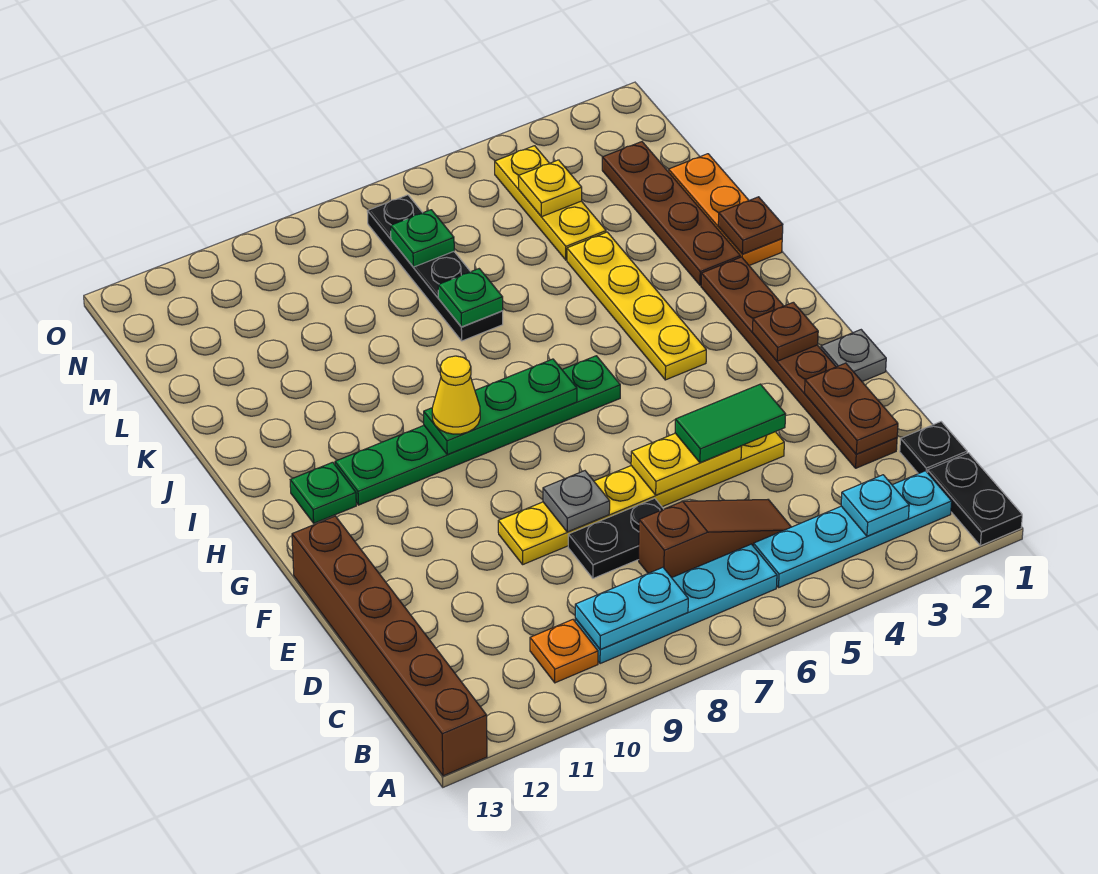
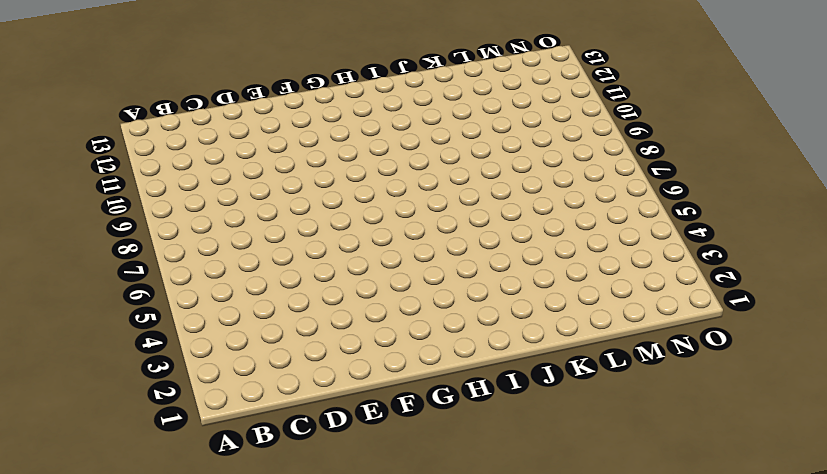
none -> black 1x2 plate [927,453,1022,546]
none -> brown 1x6 brick [292,516,487,776]
none -> cyan 1x4 plate [753,471,952,587]
none -> cyan 1x4 plate [575,544,777,664]

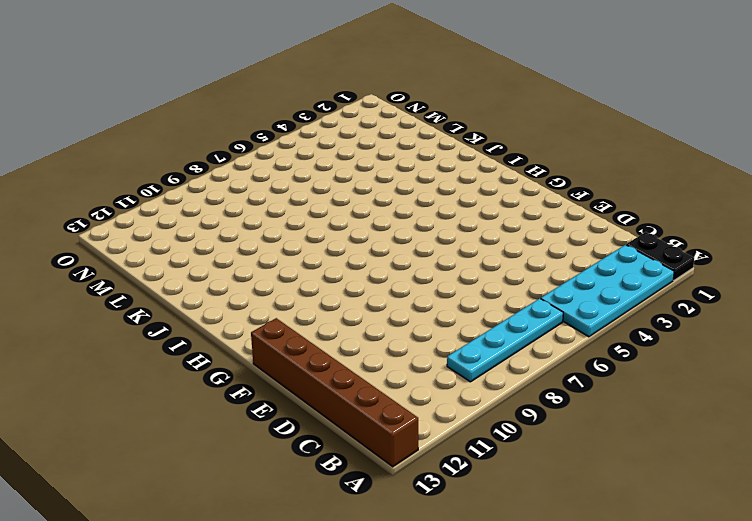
cyan 2x4 plate [541,245,674,337] -> cyan 1x4 plate [753,471,952,587]
none -> orange 1x1 plate [530,620,598,683]
none -> black 1x1 plate [900,422,967,474]
none -> brown 1x3 slope [639,500,791,578]
none -> brown 1x6 plate [701,257,897,468]

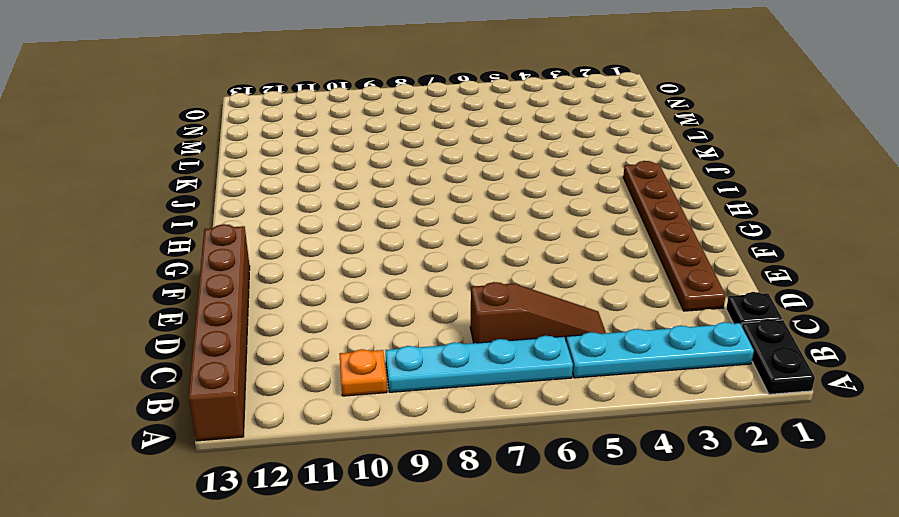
none -> black 1x2 plate [568,498,663,578]
none -> yellow 1x6 plate [498,432,784,564]
none -> grey 1x1 plate [821,330,886,382]
none -> yellow 1x4 plate [567,232,706,380]

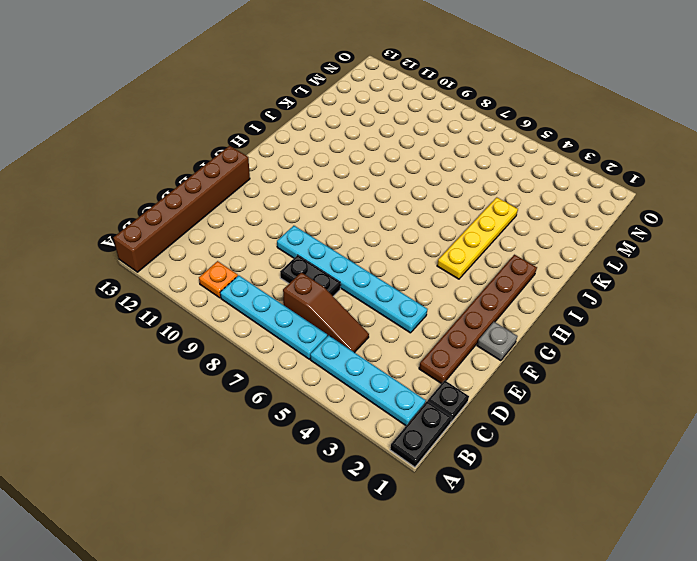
cyan 1x6 plate [277,226,428,333] -> yellow 1x6 plate [498,432,784,564]
none -> green 1x6 plate [335,356,620,505]
none -> green 1x1 plate [290,462,356,523]
none -> orange 1x3 plate [669,154,782,265]
none -> brown 1x4 plate [602,142,740,285]

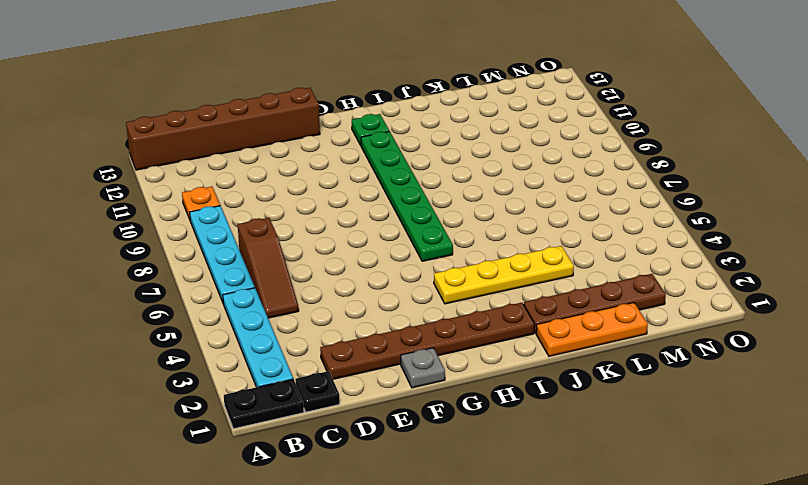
none -> black 1x2 plate [568,498,663,578]
none -> yellow 1x6 plate [498,432,784,564]
none -> black 1x4 plate [367,195,503,341]
none -> yellow 1x3 plate [495,146,606,260]

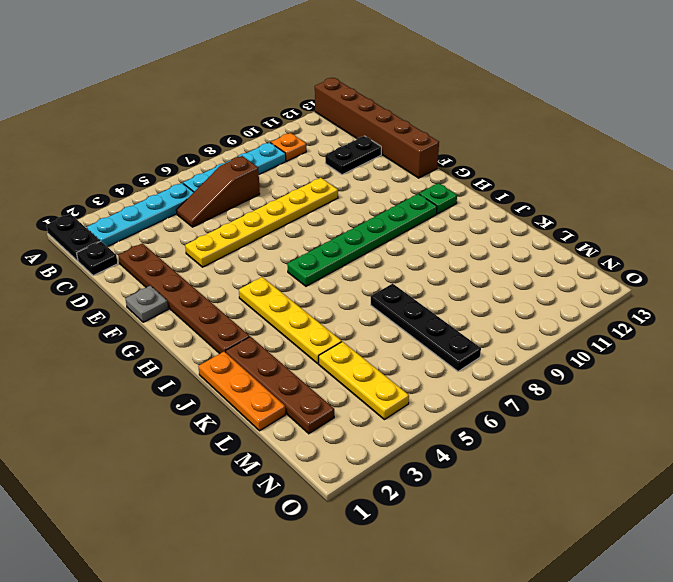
black 1x2 plate [325,136,381,175] -> black 1x2 plate moved to [568,498,663,578]
none -> cyan 1x1 plate [841,475,909,536]
none -> cyan 1x2 plate [575,567,688,650]
none -> brown 1x2 plate [804,363,898,454]
none -> yellow 1x2 plate [631,433,742,495]

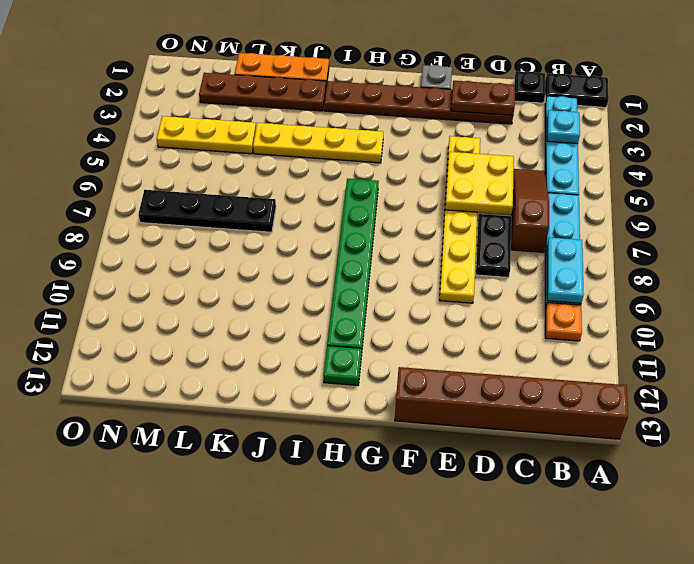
yellow 2x2 plate [445,152,514,215] -> yellow 1x2 plate [631,433,742,495]
none -> grey 1x1 plate [543,471,610,532]
none -> brown 1x1 plate [752,302,818,361]
none -> green 1x3 plate [424,359,577,455]
none -> brown 1x1 plate [718,197,783,254]

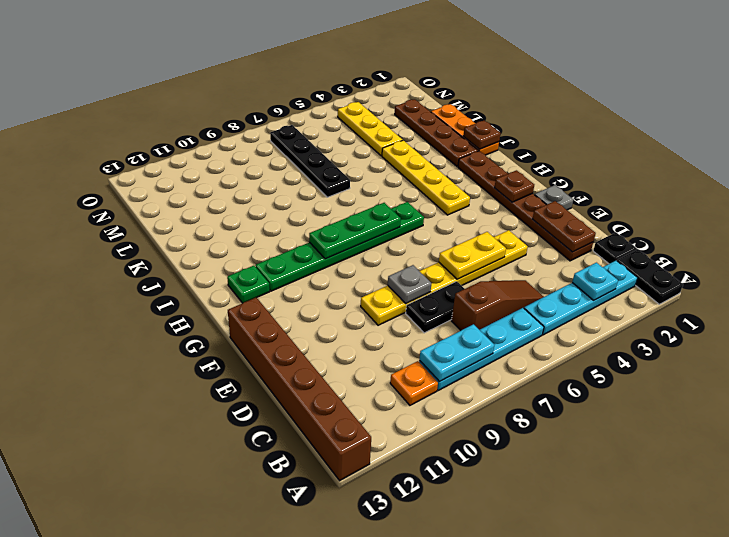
none -> green 1x1 plate [438,269,503,327]
none -> yellow 1x1 plate [518,160,582,217]
none -> green 1x1 plate [391,210,454,267]
none -> green 1x2 tile [675,384,786,463]

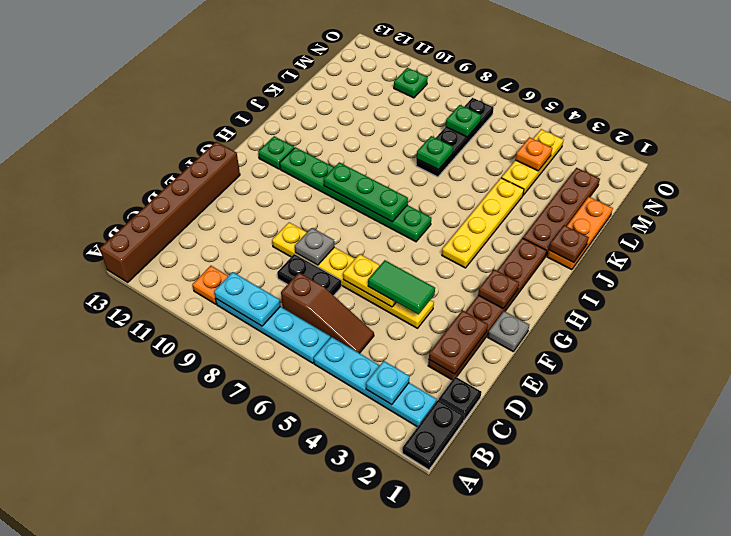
orange 1x1 plate [515,137,552,171] -> yellow 1x1 plate [518,160,582,217]
green 1x1 plate [394,68,428,98] -> none
none -> yellow 1x1 cone [432,356,480,434]

